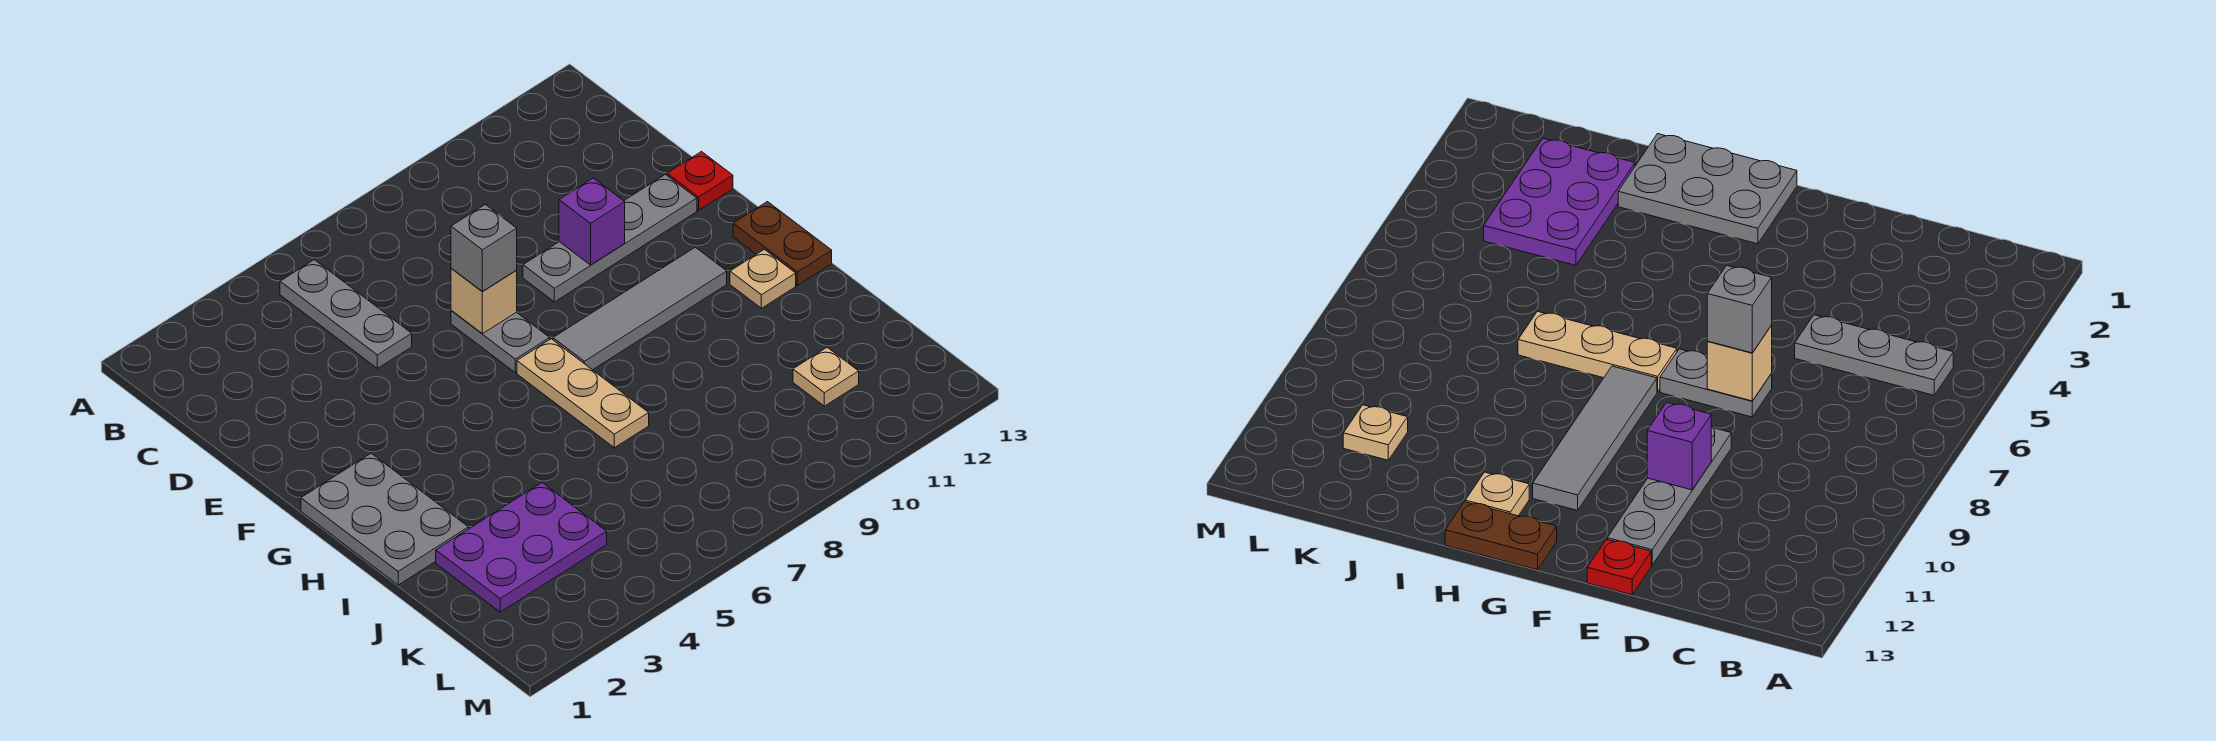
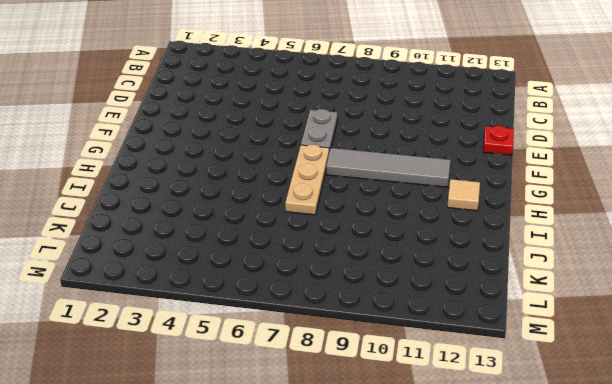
tan 1x1 tile [447,179,480,211] -> tan 1x1 plate [730,249,796,308]
none -> grey 1x3 plate [280,260,412,368]
none -> grey 1x4 plate [523,174,697,302]
none -> grey 2x3 plate [301,453,469,585]

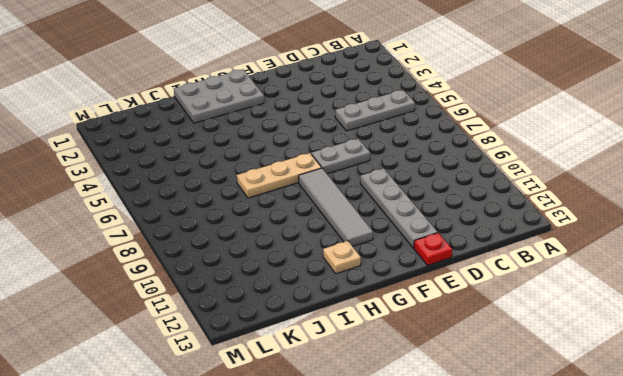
none -> brown 1x2 plate [733,202,832,285]
none -> purple 2x3 plate [436,483,607,612]
none -> tan 1x1 plate [793,347,859,406]

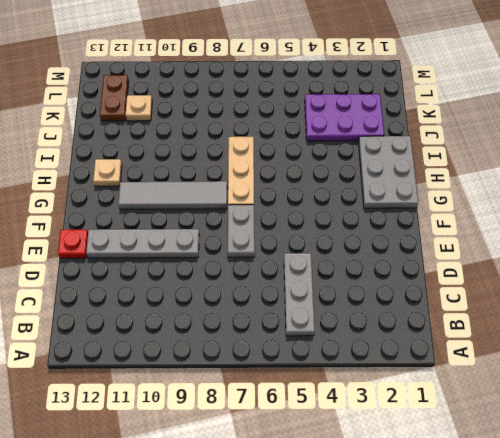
brown 1x2 plate [100,75,129,121] -> brown 1x2 plate moved to [733,202,832,285]
none -> tan 1x1 brick [451,268,517,334]
none -> purple 1x1 brick [559,178,625,265]
none -> grey 1x1 brick [451,204,517,291]

